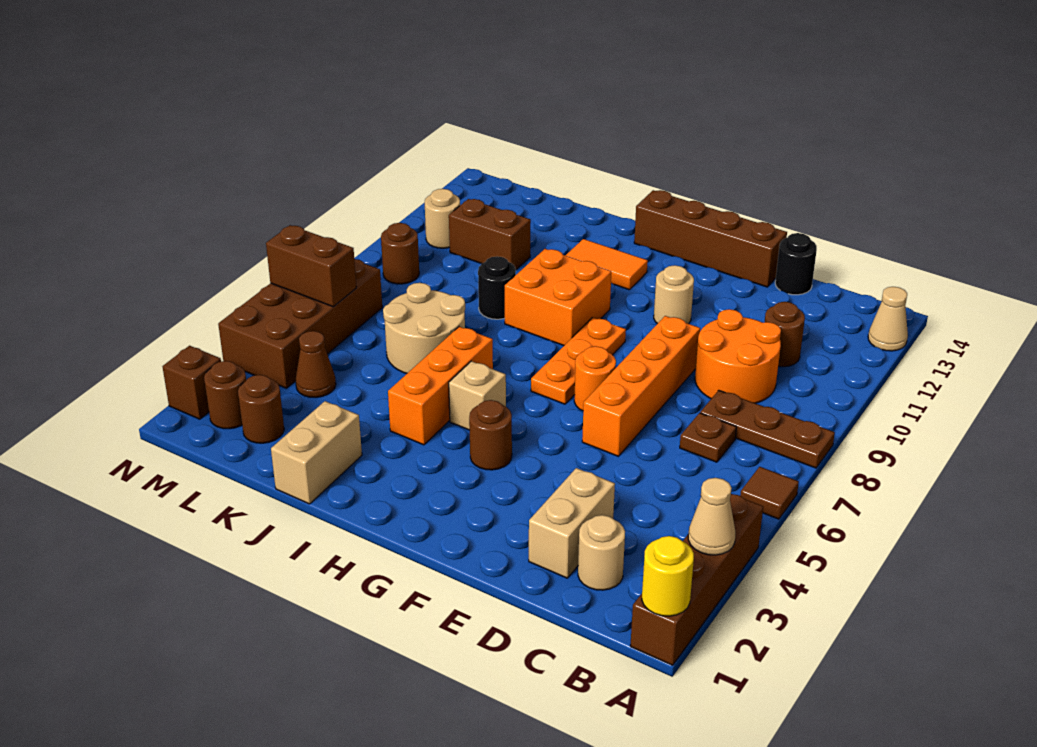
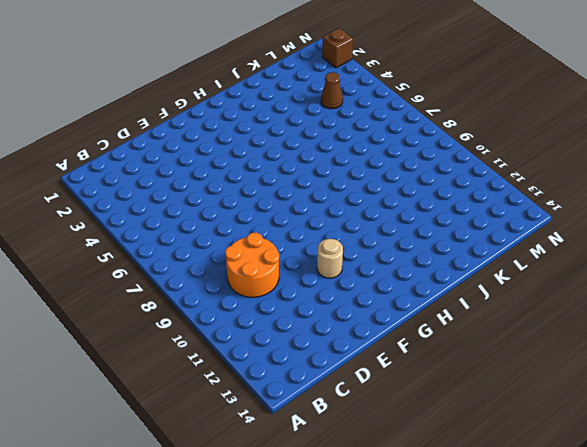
none -> brown 1x4 brick [630,494,763,665]
none -> brown 1x1 tile [740,467,799,519]
none -> brown 1x3 plate [700,390,835,468]
none -> tan 1x1 cone [868,287,908,351]

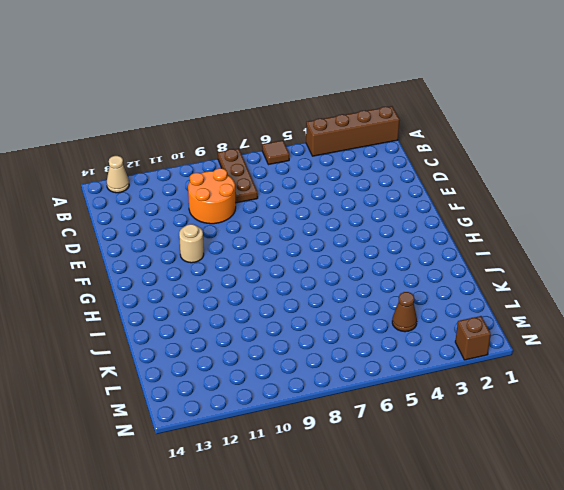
none -> tan 1x1 round brick [578,515,625,590]
none -> brown 1x1 plate [680,413,737,462]
none -> brown 1x1 round brick [765,302,805,367]
none -> tan 1x2 brick [529,468,615,578]

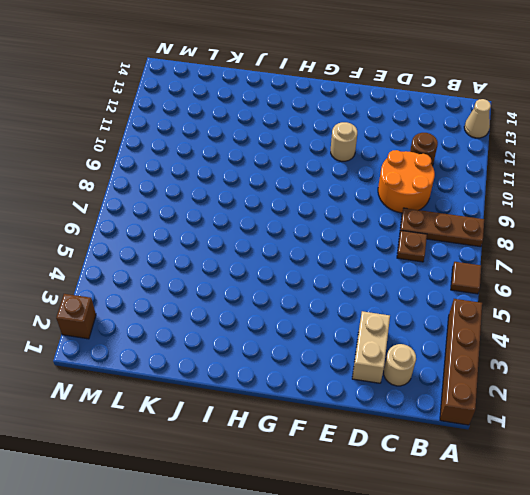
none -> black 1x1 round brick [775,233,817,295]
none -> orange 1x4 brick [582,316,700,456]
none -> brown 1x4 brick [634,190,787,287]
none -> orange 1x1 round brick [574,346,616,411]

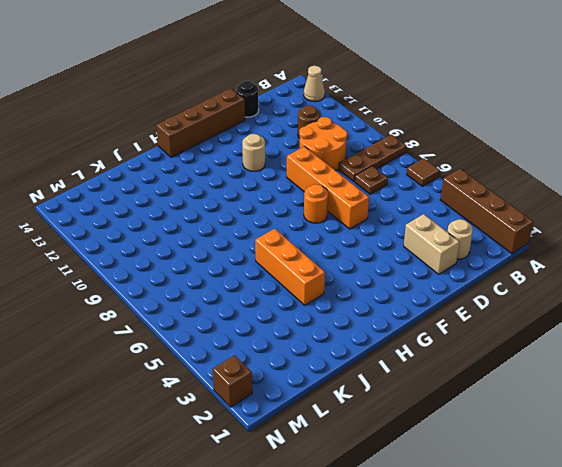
none -> brown 1x1 round brick [469,400,512,470]
none -> orange 1x3 plate [531,317,626,404]
none -> tan 1x1 brick [449,361,506,430]
none -> orange 2x2 brick [505,249,611,346]

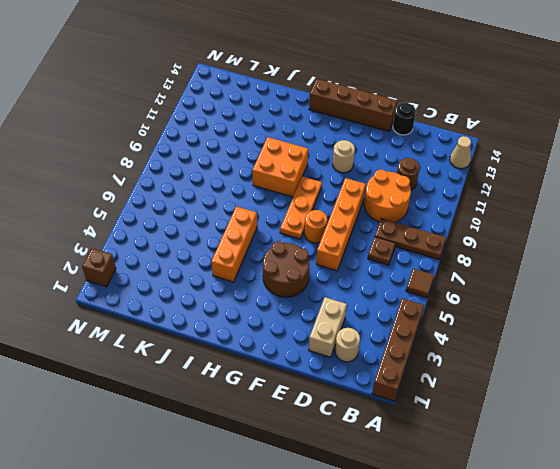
brown 2x2 round brick [263,241,309,297] -> brown 1x1 round brick [469,400,512,470]
none -> tan 1x1 brick [449,361,506,430]
none -> orange 1x2 tile [566,239,648,290]
none -> tan 1x2 brick [271,401,362,504]
none -> tan 2x2 round brick [383,283,465,373]

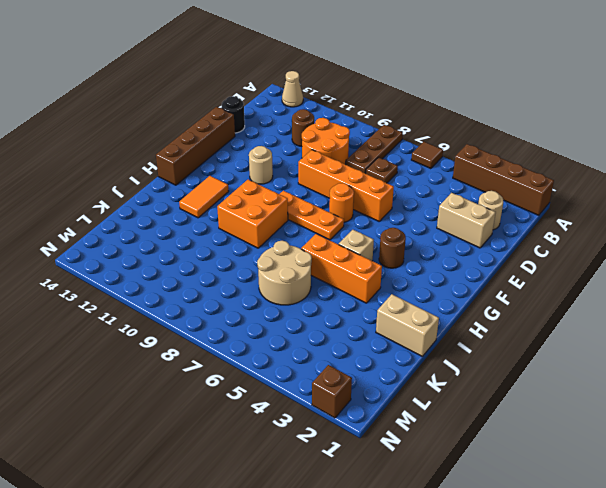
none -> black 1x1 round brick [478,256,516,319]
none -> brown 1x2 brick [449,199,531,270]
none -> brown 1x1 round brick [238,375,284,443]
none -> brown 1x1 cone [296,331,336,398]

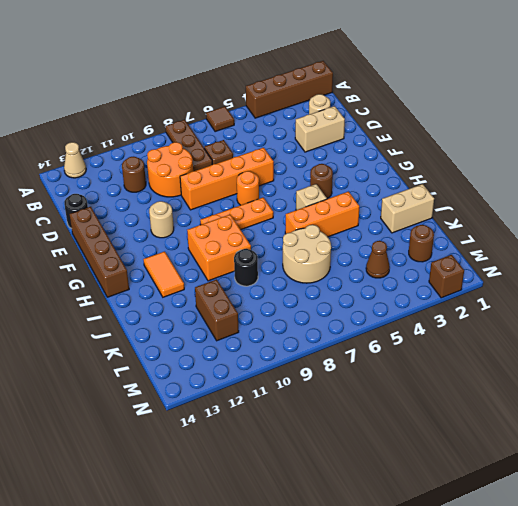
none -> brown 1x1 round brick [204,361,246,429]
none -> brown 2x4 brick [218,259,382,388]
none -> brown 1x1 round brick [381,223,419,284]
none -> tan 1x1 round brick [424,189,460,248]

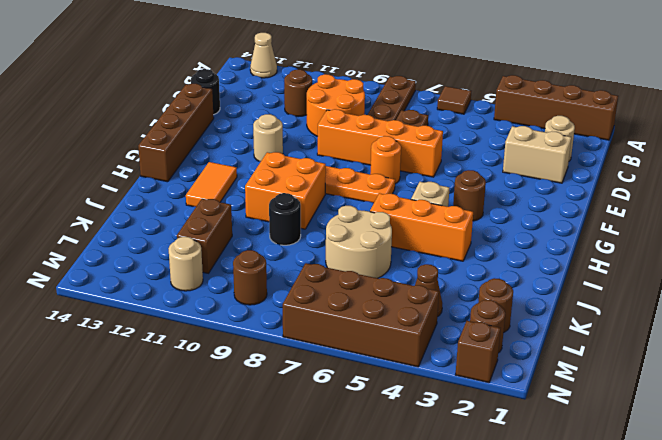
none -> tan 1x2 brick [271,401,362,504]
none -> yellow 1x1 round brick [642,536,694,616]
none -> tan 1x1 cone [688,478,735,555]
none -> brown 1x2 brick [266,225,356,307]

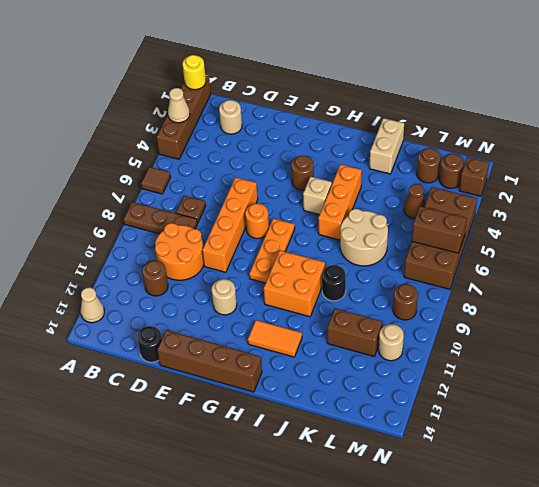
none -> tan 1x2 brick [529,468,615,578]

